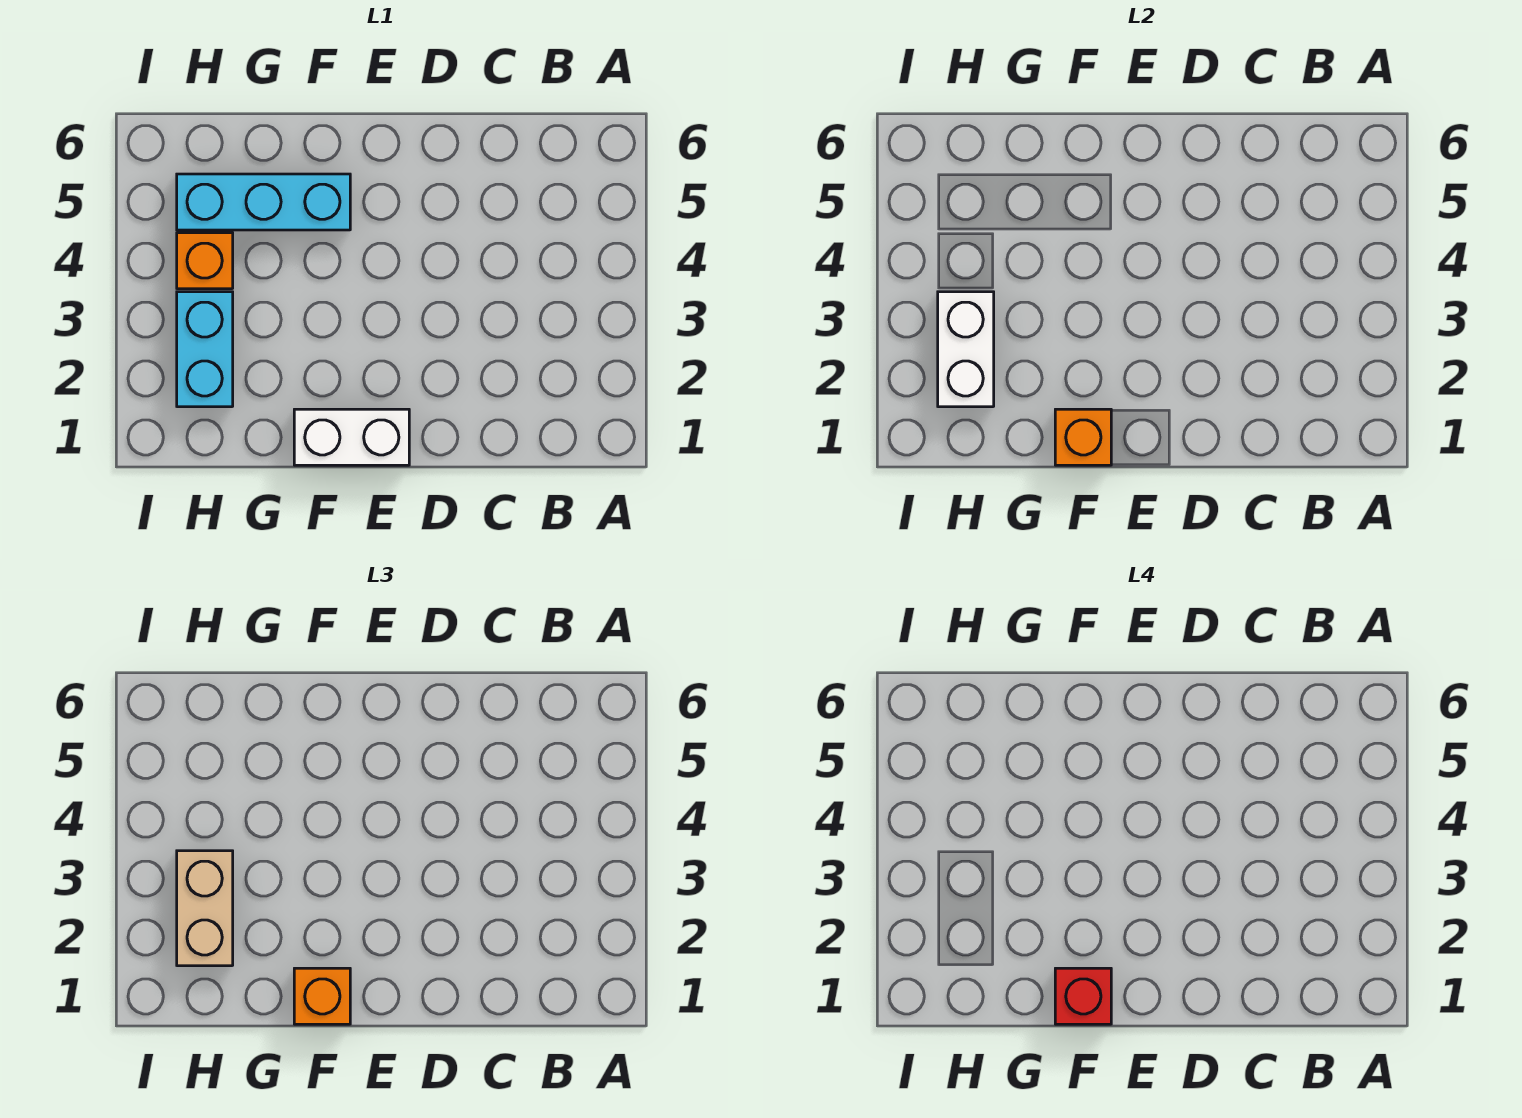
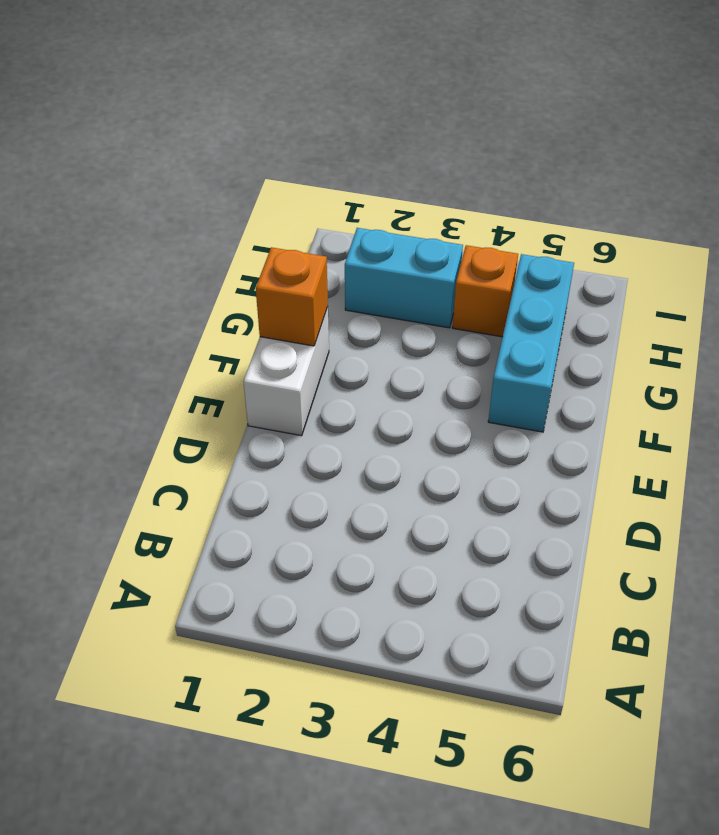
none -> white 1x2 brick [938,292,994,407]
none -> orange 1x1 brick [294,968,350,1024]

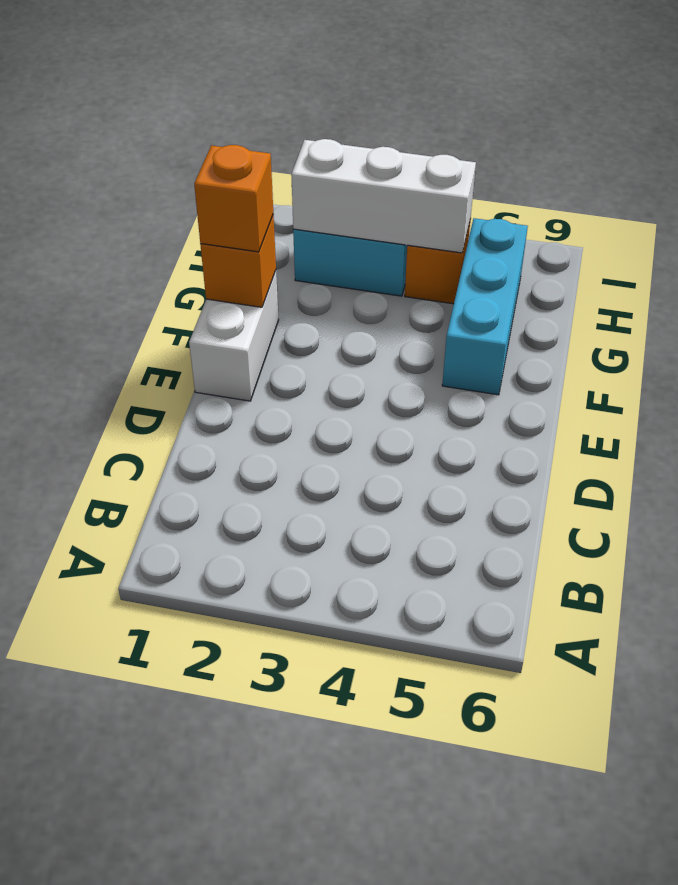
white 1x3 brick [291,139,476,253] -> white 1x2 brick [938,292,994,407]
none -> tan 1x2 brick [177,851,233,966]
none -> red 1x1 brick [1055,968,1111,1024]

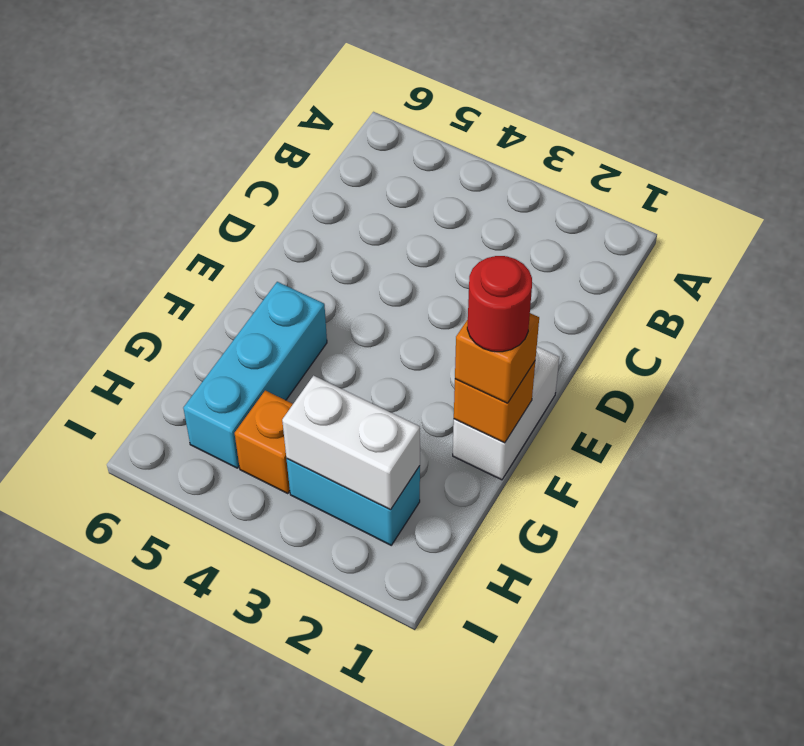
red 1x1 round brick [467,256,532,352] -> red 1x1 brick [1055,968,1111,1024]
none -> tan 1x2 brick [177,851,233,966]

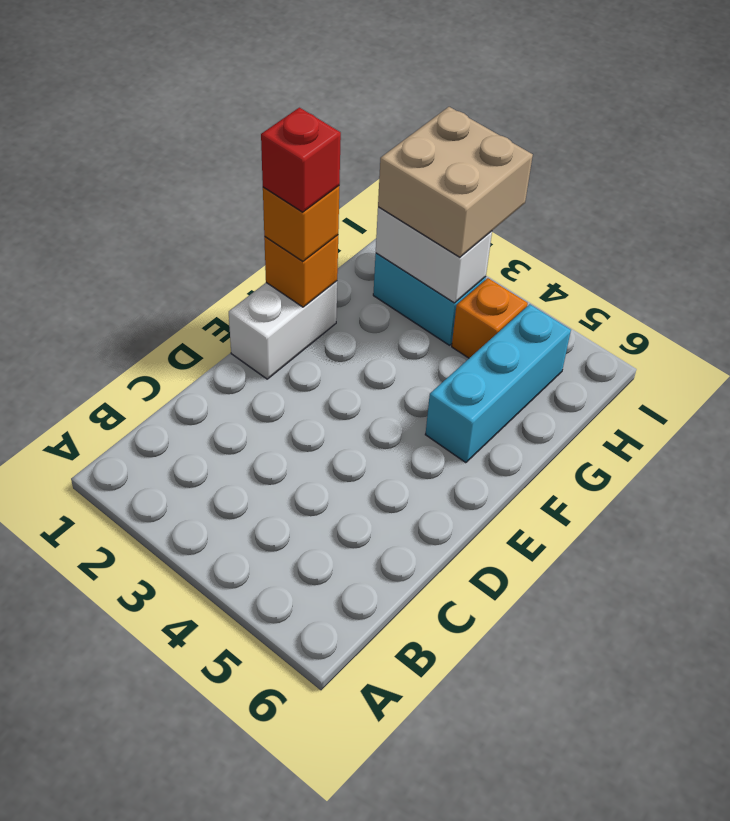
tan 2x2 brick [378,107,533,257] -> tan 1x2 brick [177,851,233,966]

